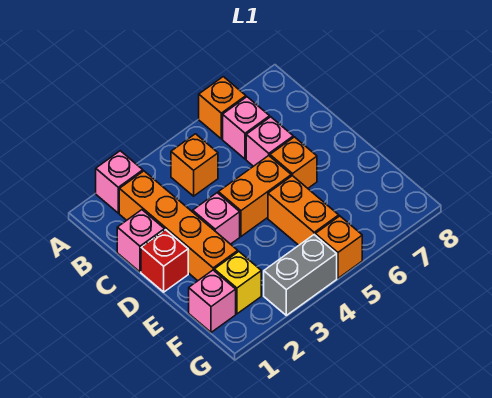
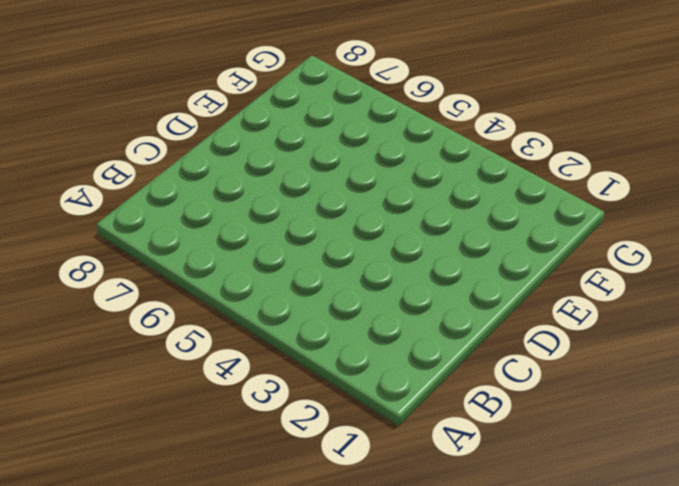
none -> pink 1x1 brick [96,151,143,213]
none -> orange 1x1 brick [199,77,246,139]
none -> orange 1x4 brick [119,171,238,281]

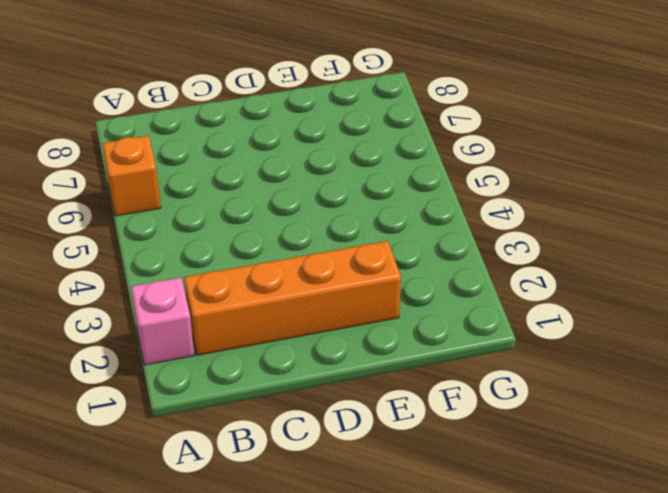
none -> orange 1x1 brick [171,134,218,196]
none -> pink 1x1 brick [223,97,270,159]
none -> pink 1x1 brick [117,210,165,272]

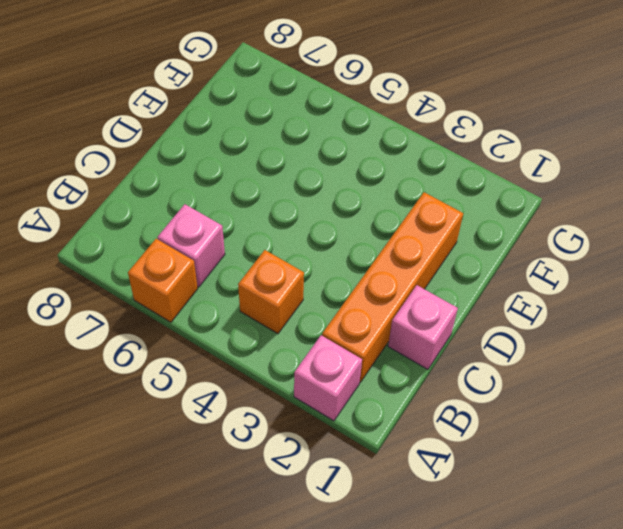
none -> pink 1x1 brick [246,117,293,166]
none -> red 1x1 brick [141,230,188,292]
none -> pink 1x1 brick [193,193,240,244]

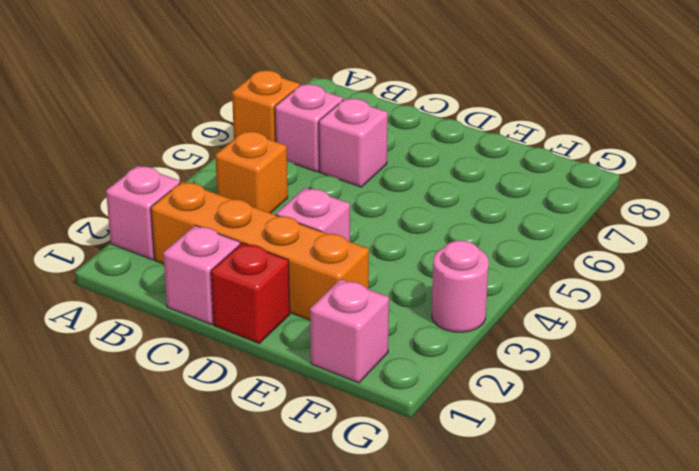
pink 1x1 round brick [432,240,489,332] -> grey 1x2 brick [264,235,337,315]
none -> orange 1x2 brick [218,156,291,236]
none -> orange 1x1 brick [270,137,317,188]
none -> orange 1x2 brick [268,176,339,245]

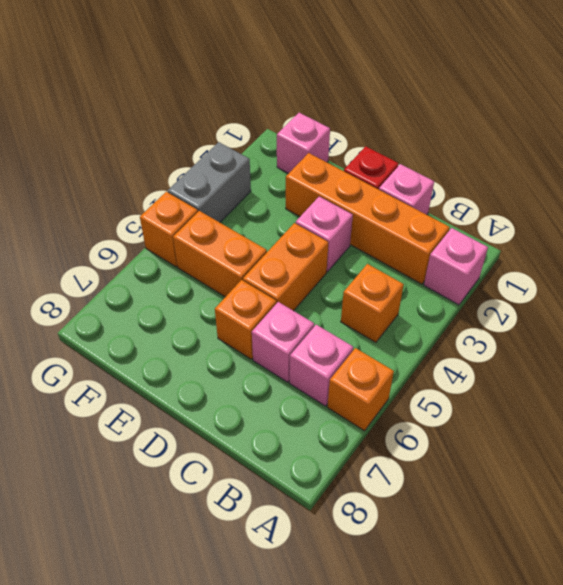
none -> yellow 1x1 brick [214,252,261,314]

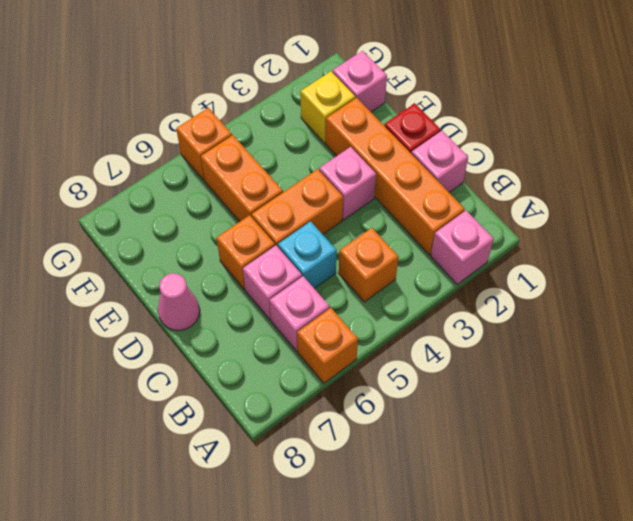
cyan 1x1 brick [278,221,337,288] -> none
pink 1x1 cone [158,273,200,331] -> none
none -> grey 1x2 brick [264,235,337,315]

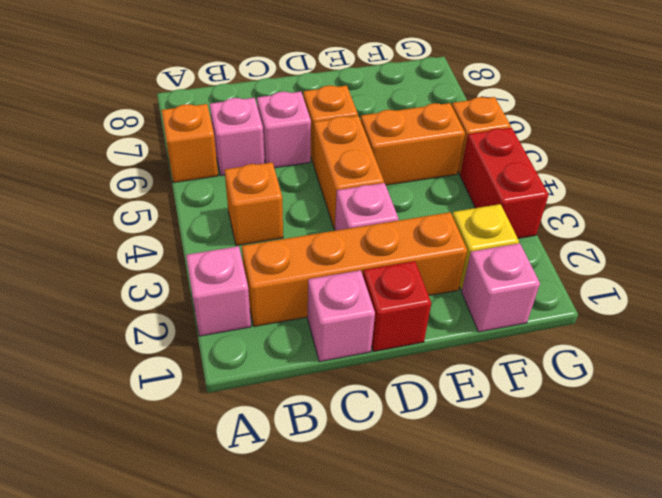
red 1x2 brick [460,128,549,238] -> grey 1x2 brick [264,235,337,315]

